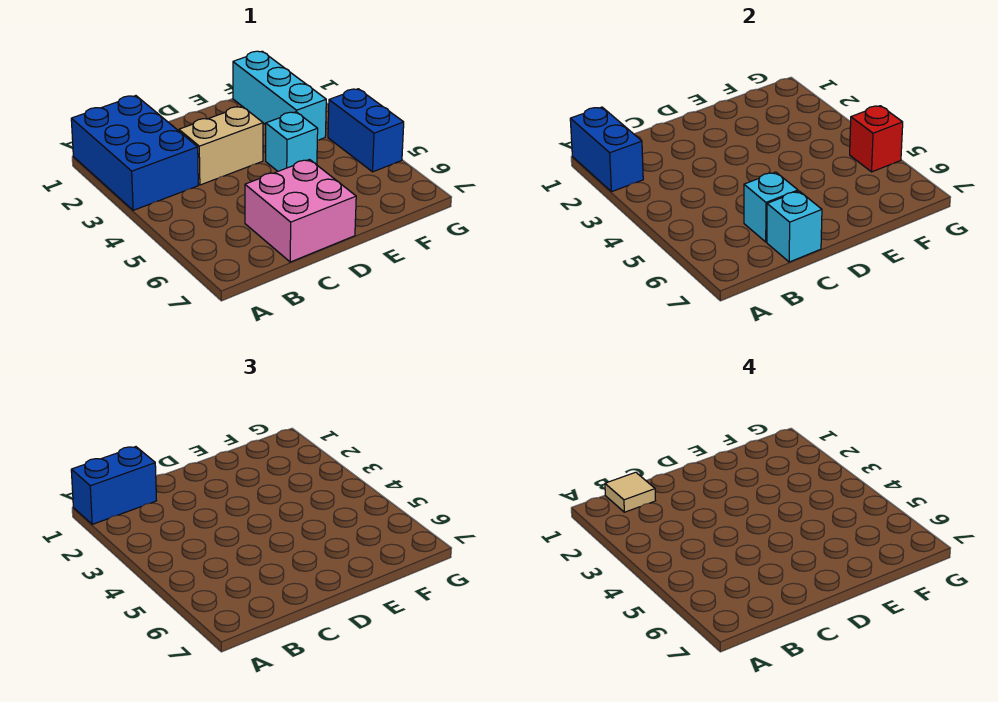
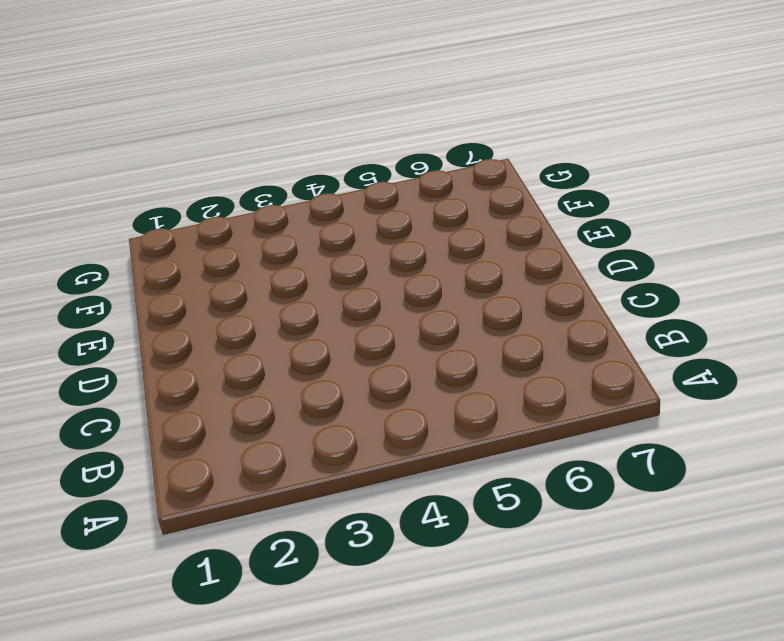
none -> blue 2x3 brick [71,96,198,210]
none -> tan 1x2 brick [179,106,263,185]
none -> pink 2x2 brick [245,160,356,262]

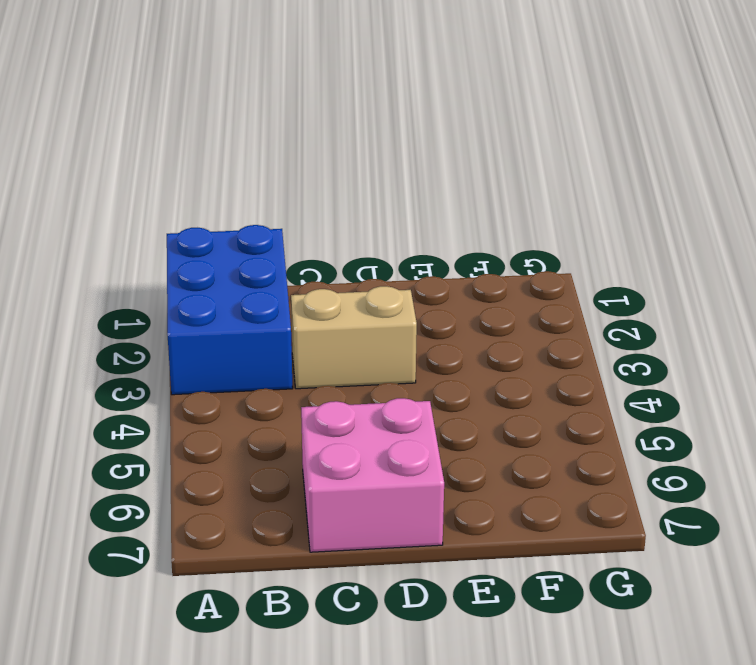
none -> cyan 1x1 brick [266,112,318,171]
none -> cyan 1x3 brick [233,51,326,140]
none -> blue 1x2 brick [328,89,404,172]

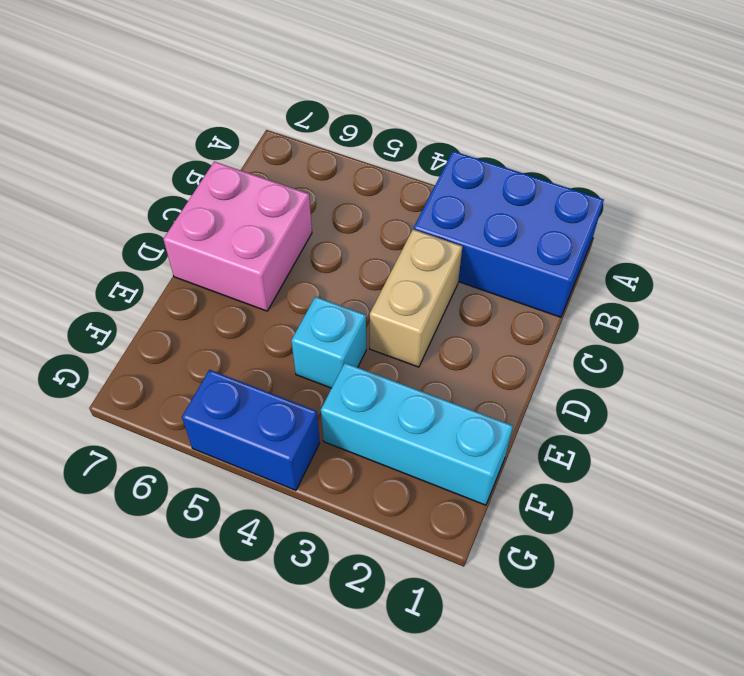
none -> blue 1x2 brick [570,107,643,192]
none -> cyan 1x1 brick [744,172,798,242]
none -> cyan 1x1 brick [767,191,822,262]

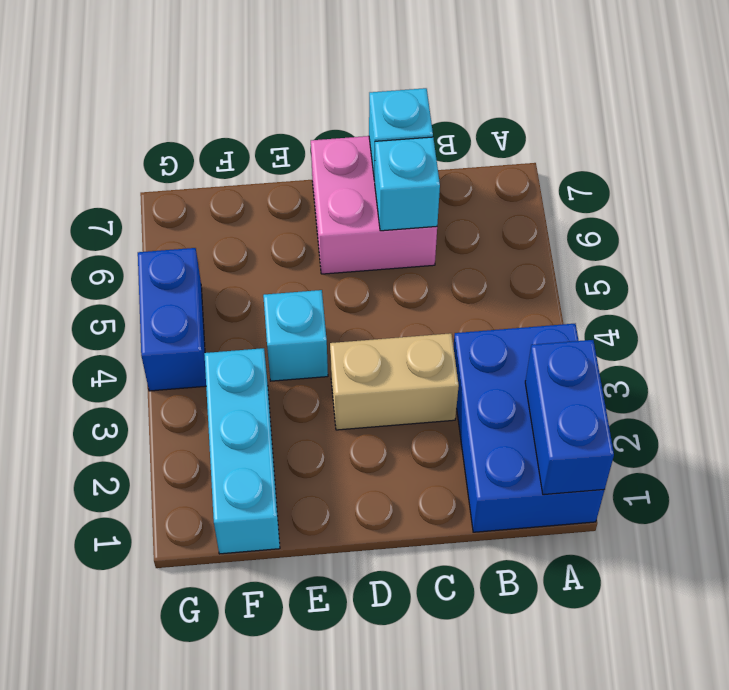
none -> red 1x1 brick [850,106,903,172]
none -> blue 1x2 brick [71,447,157,524]
none -> tan 1x1 tile [605,472,656,512]

